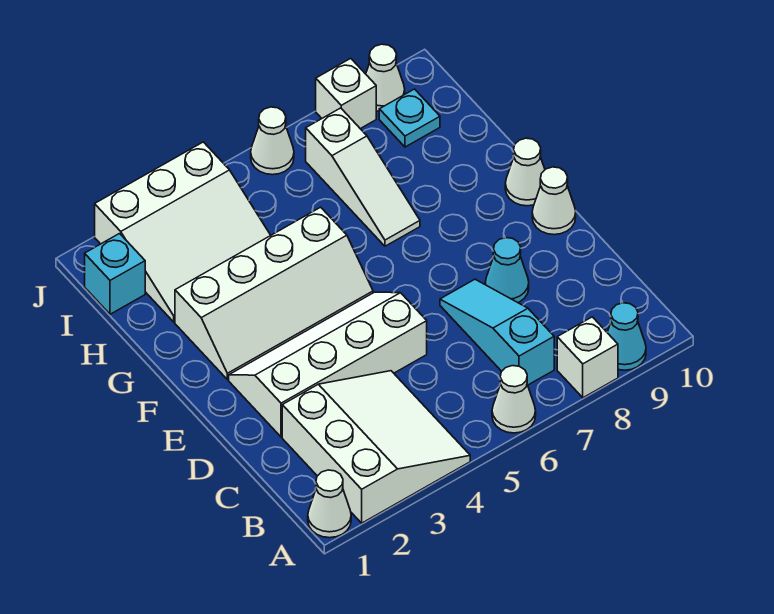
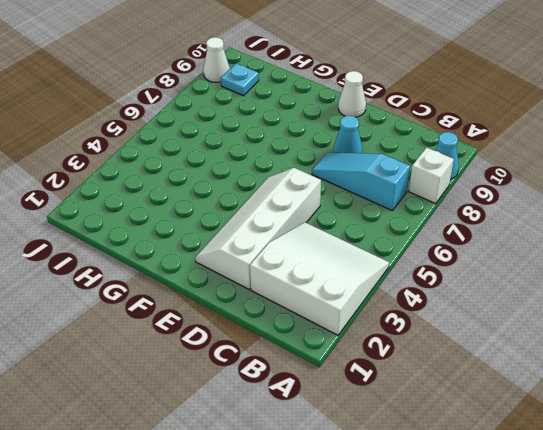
none -> white 1x1 cone [308,470,351,538]
none -> white 1x1 cone [492,366,536,433]
none -> white 2x4 slope [175,207,373,380]

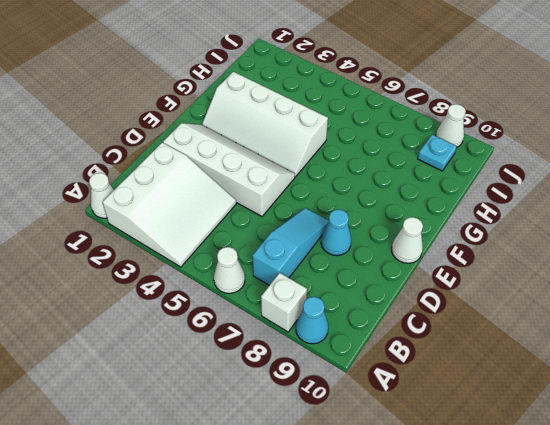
none -> white 1x1 cone [505,138,545,206]
none -> white 1x3 slope [306,108,420,246]
none -> white 3x3 slope [95,142,271,322]

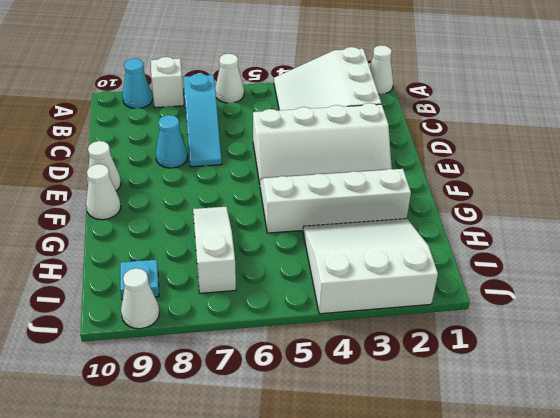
none -> cyan 1x1 brick [85,234,145,314]
none -> white 1x1 cone [251,107,294,175]
none -> white 1x1 brick [316,58,376,129]

